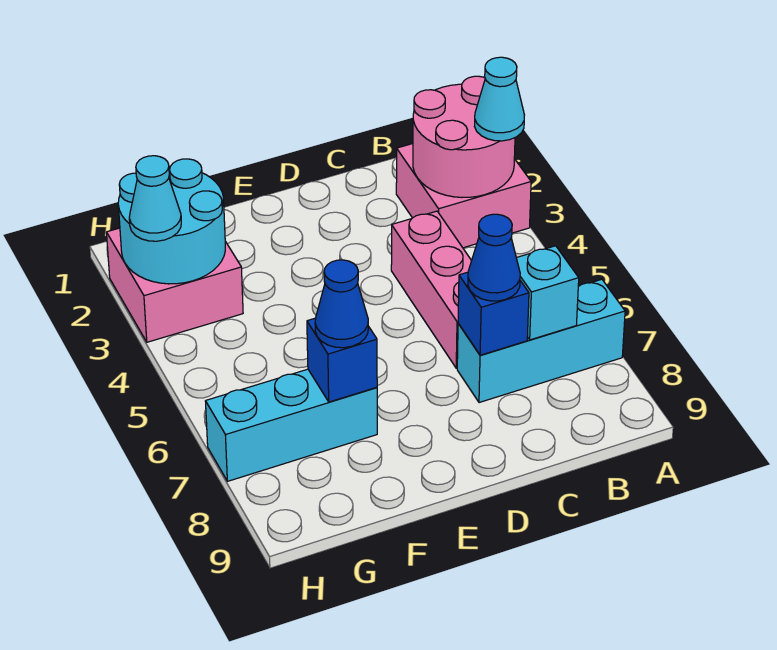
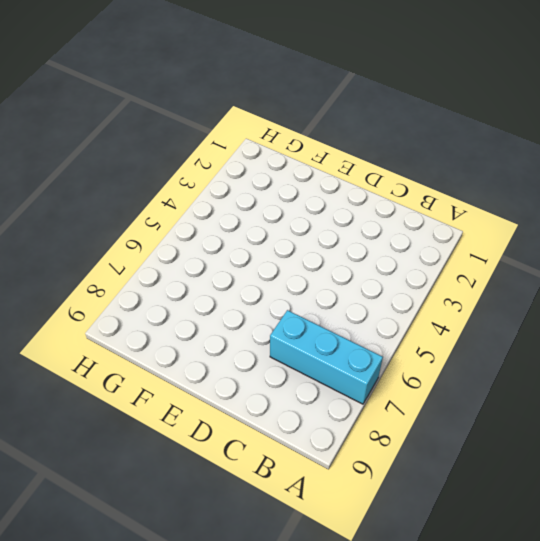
none -> pink 2x2 brick [396,144,531,248]
none -> pink 1x3 brick [391,211,472,368]
none -> cyan 1x3 brick [205,369,377,481]

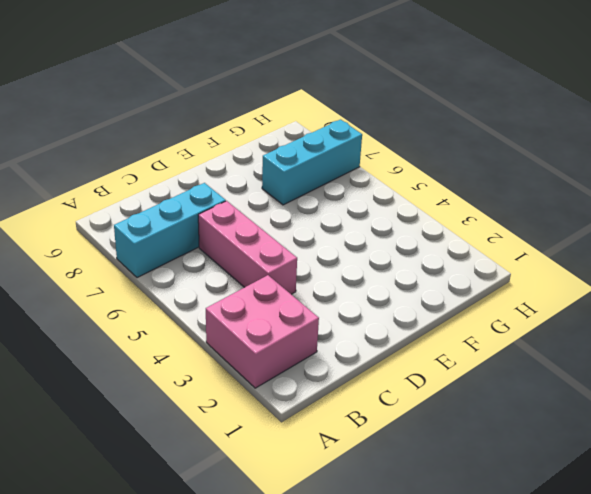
none -> pink 2x2 brick [106,228,243,342]
none -> pink 2x2 round brick [413,76,515,197]
none -> cyan 1x1 brick [517,246,579,340]

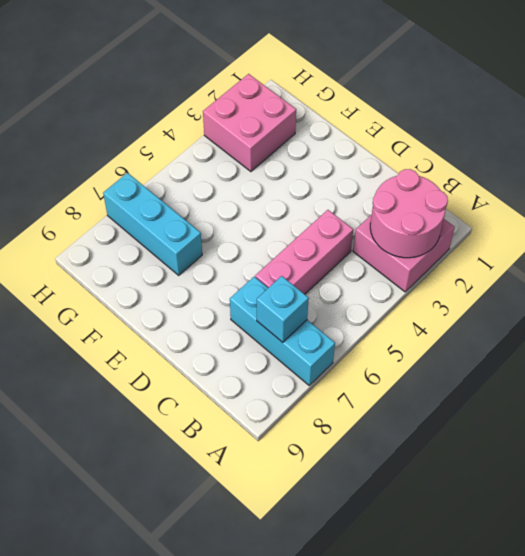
none -> blue 1x1 brick [458,272,529,355]
none -> blue 1x1 brick [307,318,377,402]
none -> cyan 2x2 round brick [118,159,225,284]

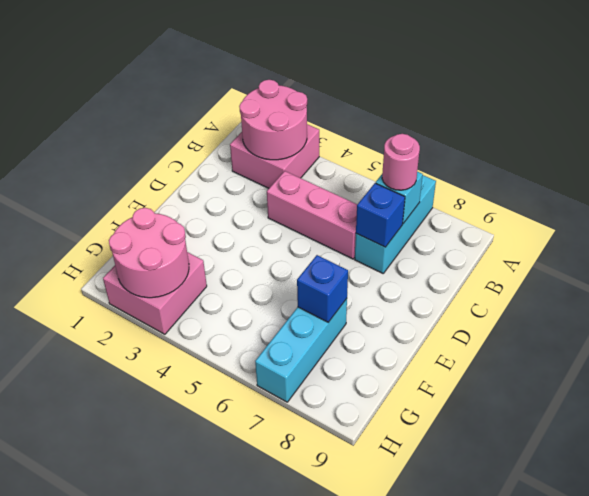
pink 1x1 round brick [382,134,420,190] -> none
pink 2x2 round brick [109,208,189,298] -> cyan 2x2 round brick [118,159,225,284]
none -> cyan 1x1 cone [475,57,524,141]
none -> blue 1x1 cone [468,214,520,301]
none -> blue 1x1 cone [315,260,368,348]

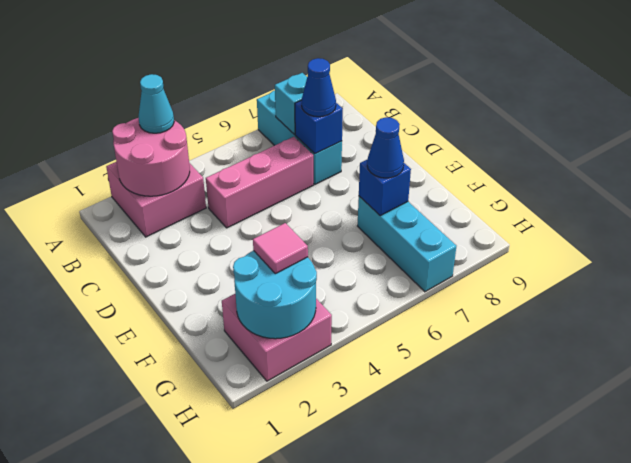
pink 1x1 tile [253,223,308,274] -> none
none -> cyan 1x1 cone [129,156,181,241]

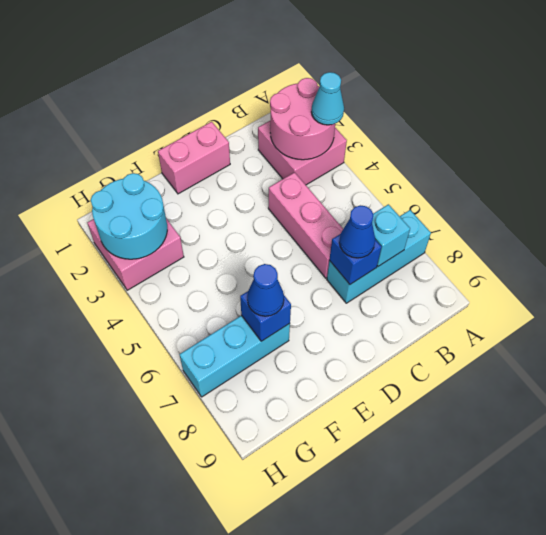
pink 1x2 brick [158,122,230,194] -> none
none -> cyan 1x1 cone [129,156,181,241]

